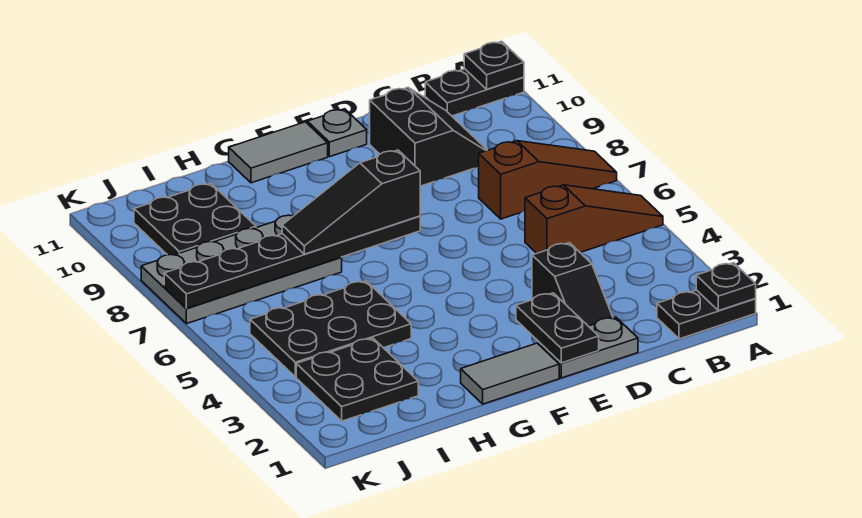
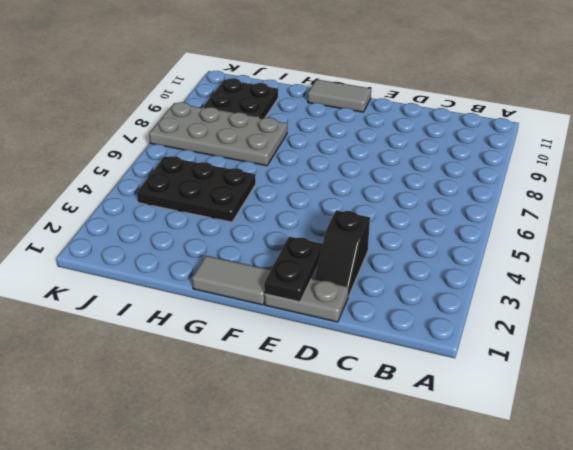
none -> black 1x2 plate [657,290,756,339]
none -> brown 1x3 slope [525,185,663,253]
none -> brown 1x3 slope [479,141,617,219]

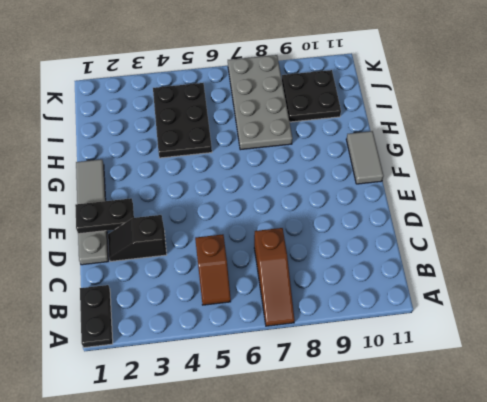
brown 1x2 slope [195,234,231,305] -> brown 1x3 slope [525,185,663,253]
none -> black 1x2 plate [425,69,524,116]
none -> black 2x2 slope [370,88,487,186]
none -> grey 1x1 plate [307,109,367,157]

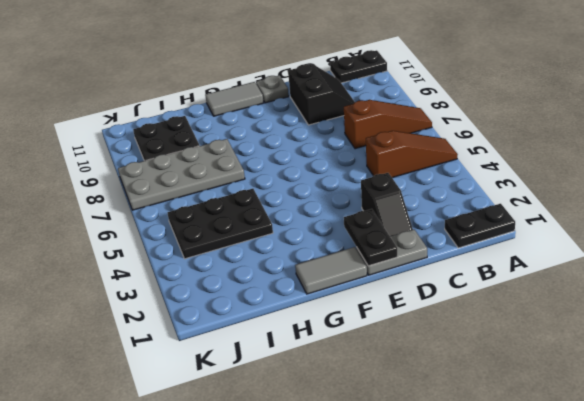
none -> black 2x2 plate [296,338,418,421]
none -> black 1x1 plate [696,263,756,311]
none -> black 1x1 plate [464,41,524,89]

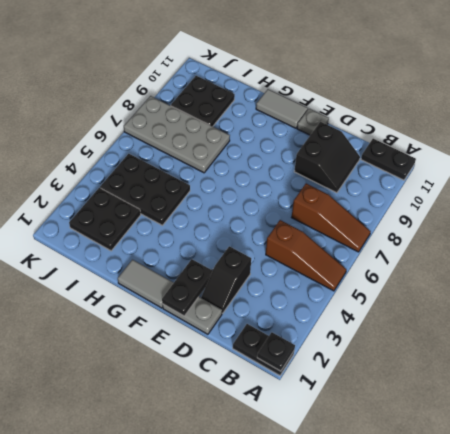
none -> black 1x1 plate [464,41,524,89]
none -> black 1x6 plate [164,216,420,309]
none -> black 1x3 slope [282,150,420,254]

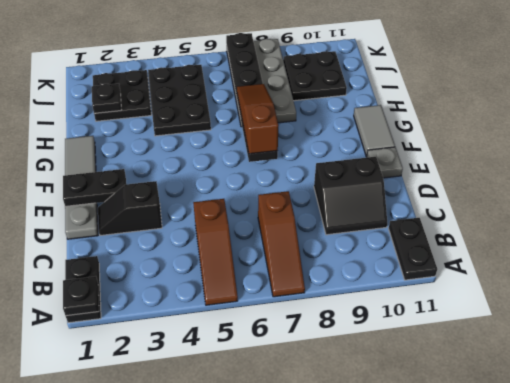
brown 1x3 slope [237,84,279,154] -> black 1x3 slope [282,150,420,254]
black 1x1 plate [92,84,121,113] -> black 1x1 plate moved to [464,41,524,89]

